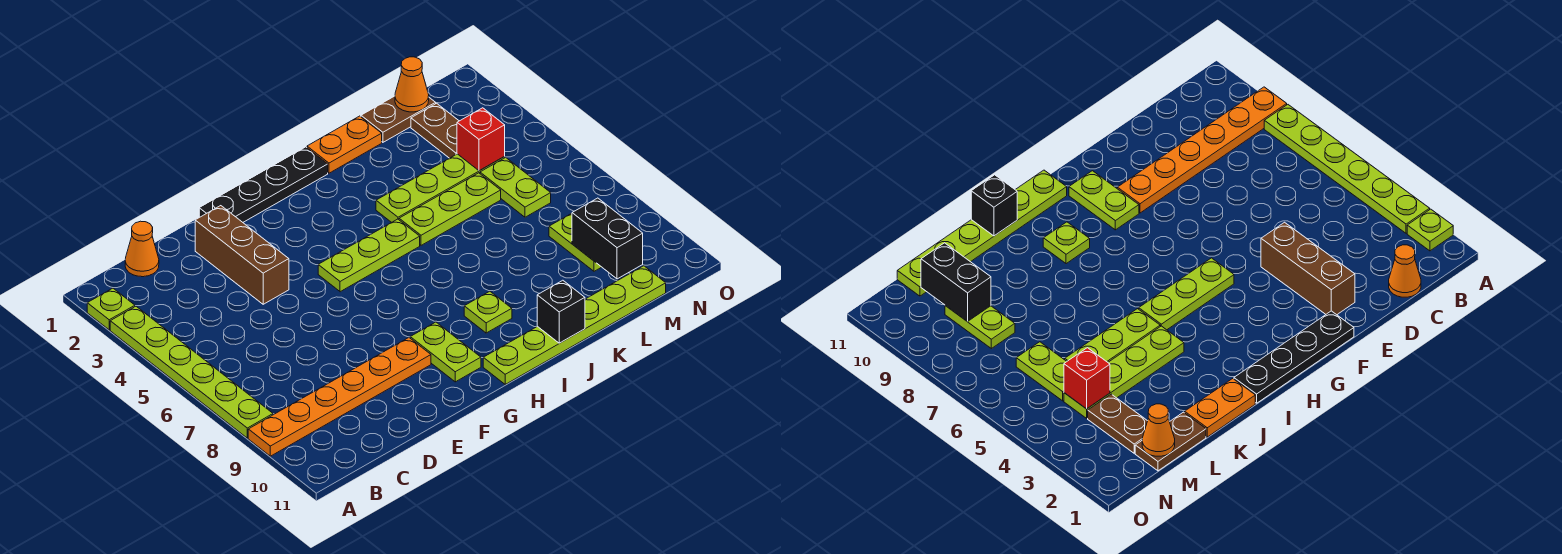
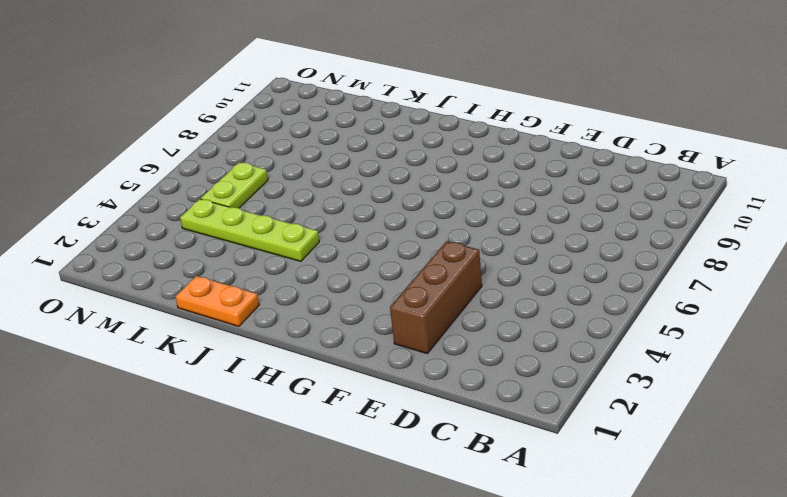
none -> lime 1x1 plate [87,288,135,330]
none -> lime 1x6 plate [110,306,273,438]
none -> orange 1x6 plate [248,338,431,456]

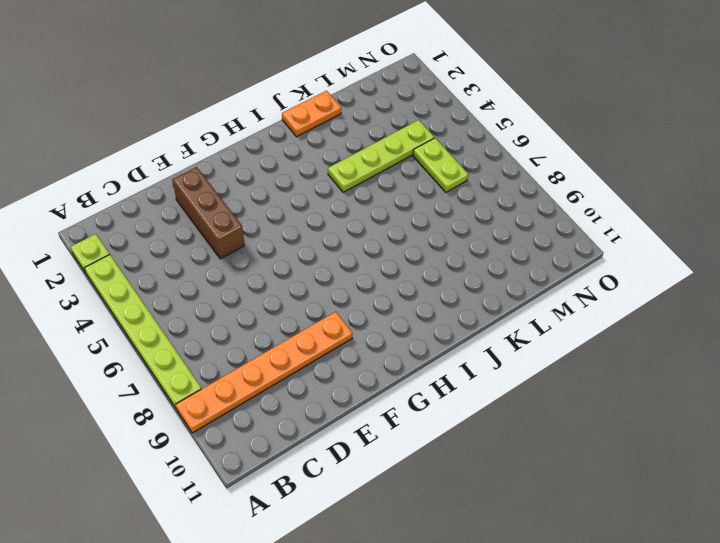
none -> orange 1x1 cone [125,221,159,277]
none -> black 1x4 plate [199,147,328,222]
none -> lime 1x3 plate [318,219,420,292]

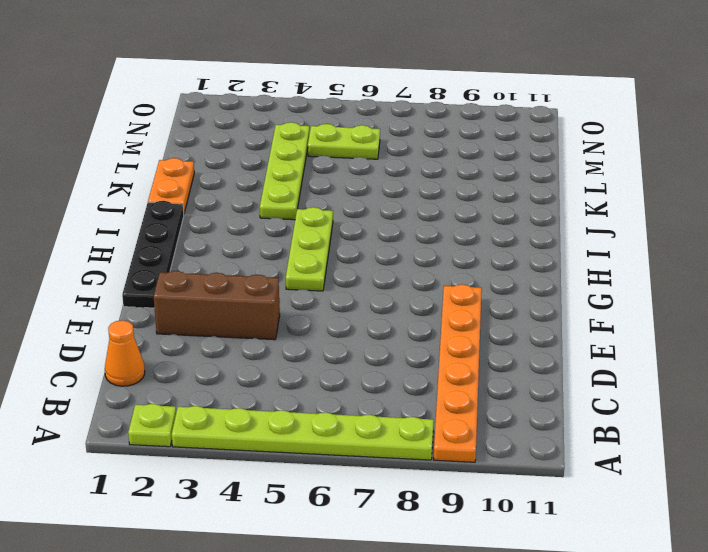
none -> lime 1x2 plate [410,322,481,382]
none -> lime 1x6 plate [483,266,666,384]
none -> lime 1x1 plate [464,291,512,333]

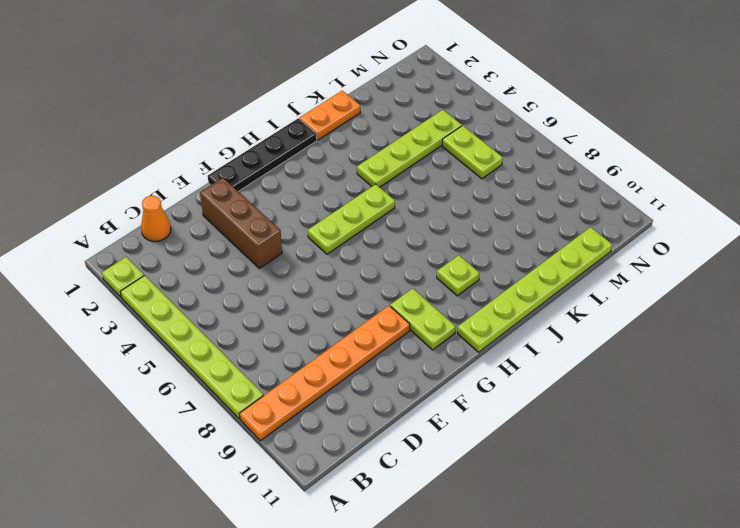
none -> lime 1x3 plate [399,173,501,245]
none -> brown 1x2 plate [361,96,436,142]
none -> brown 1x2 plate [411,103,459,158]

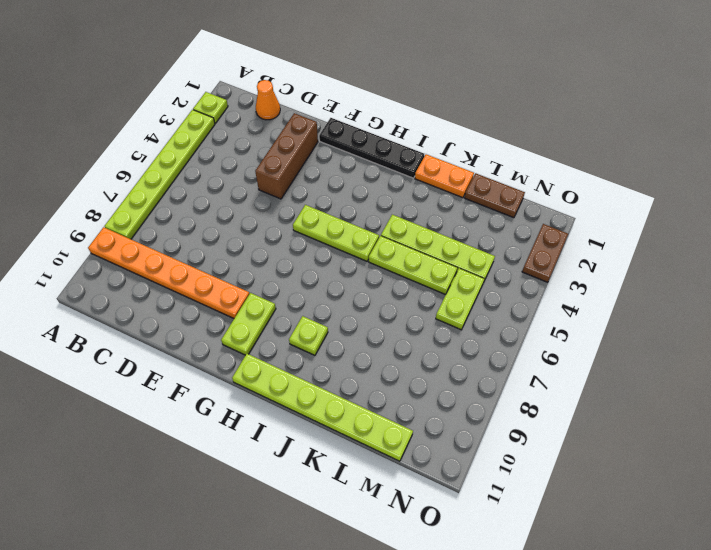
brown 1x2 plate [522,224,568,282] -> brown 1x2 plate moved to [411,103,459,158]
none -> lime 1x2 plate [549,213,601,271]
none -> black 1x1 brick [537,280,585,343]
none -> orange 1x1 cone [395,57,429,112]

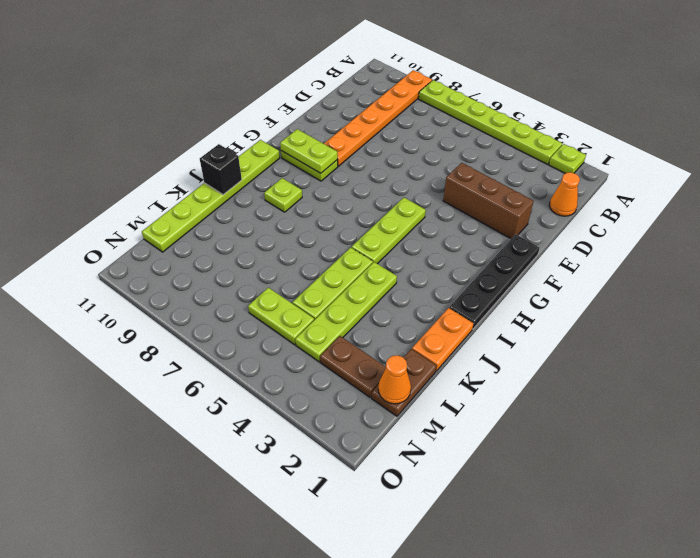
lime 1x2 plate [280,129,338,173] -> lime 1x2 plate moved to [549,213,601,271]
none -> red 1x1 brick [457,108,505,171]
none -> black 1x2 brick [572,198,643,279]

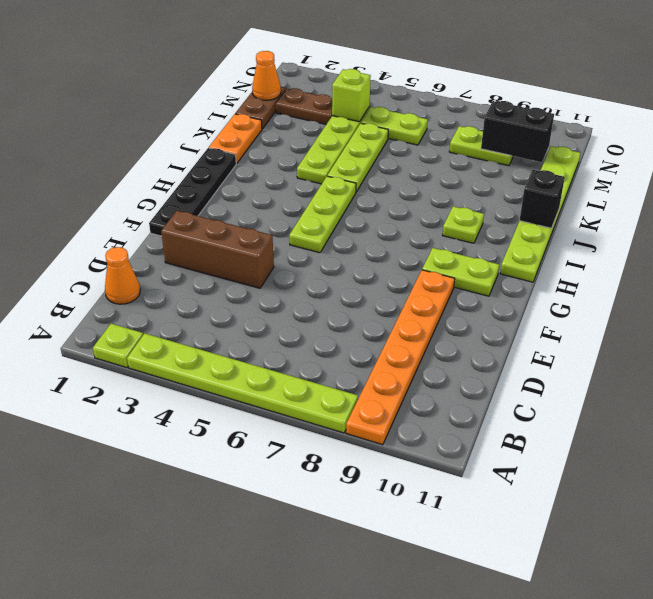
lime 1x1 brick [332,69,371,122] -> red 1x1 brick [457,108,505,171]

